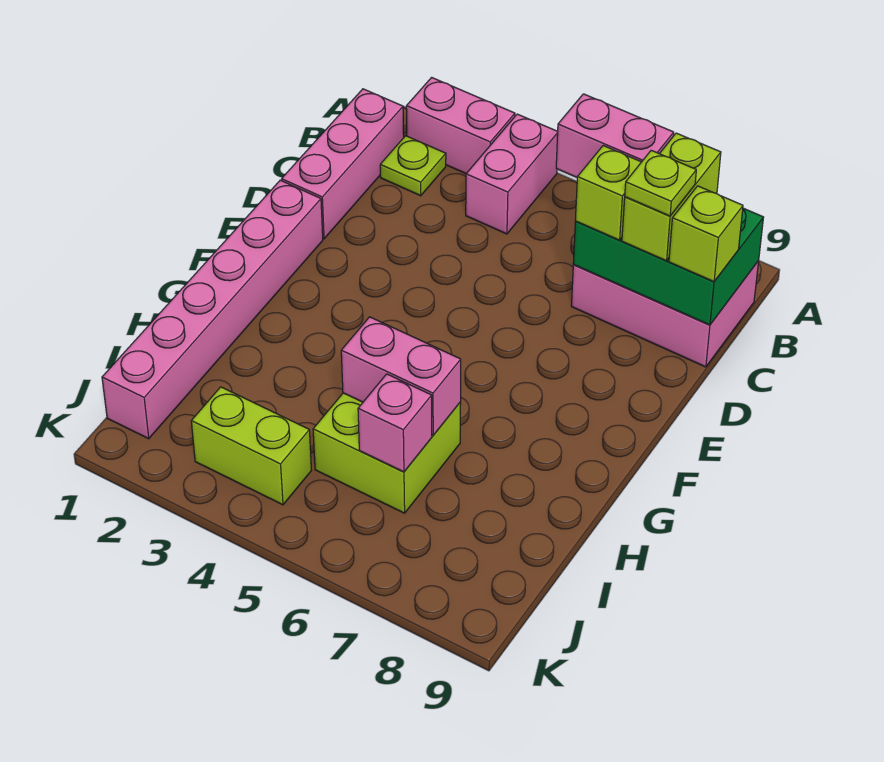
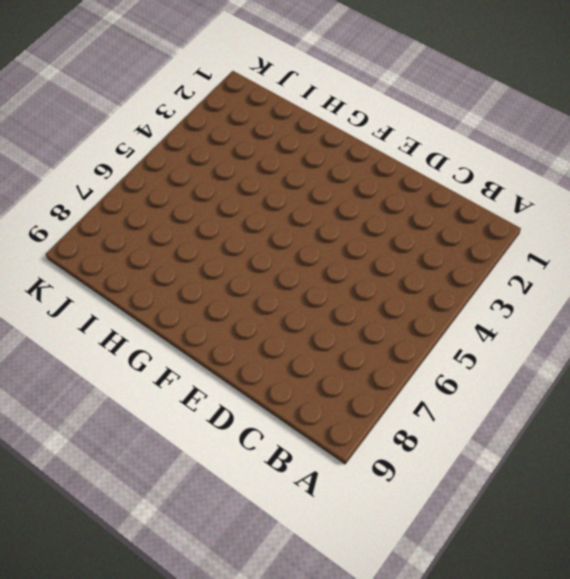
none -> pink 1x2 brick [406,77,515,174]
none -> pink 1x2 brick [466,114,558,234]
none -> pink 1x3 brick [282,89,404,239]

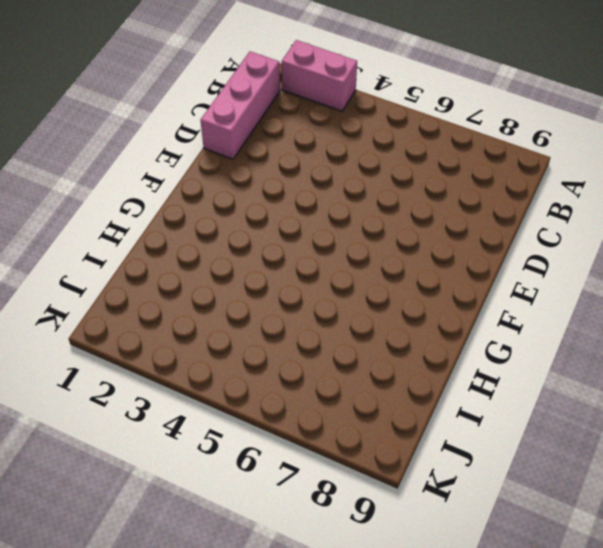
none -> pink 1x2 brick [466,114,558,234]
none -> lime 1x1 plate [380,136,446,196]
none -> pink 2x3 brick [571,261,759,367]

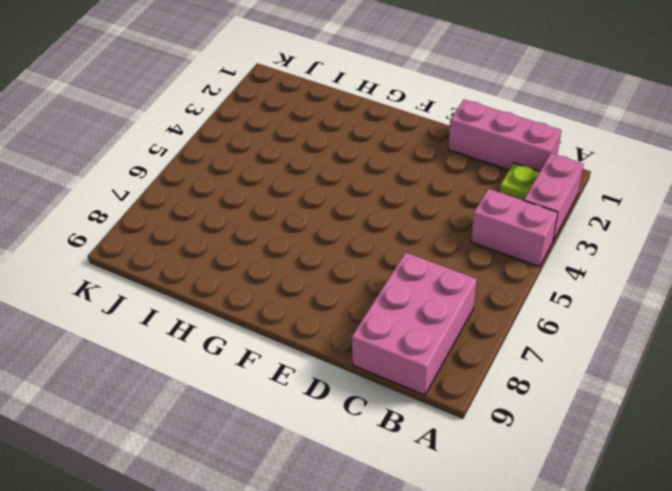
none -> pink 1x6 brick [102,180,323,439]
none -> lime 2x2 brick [313,393,461,513]
none -> lime 1x2 brick [191,387,311,505]

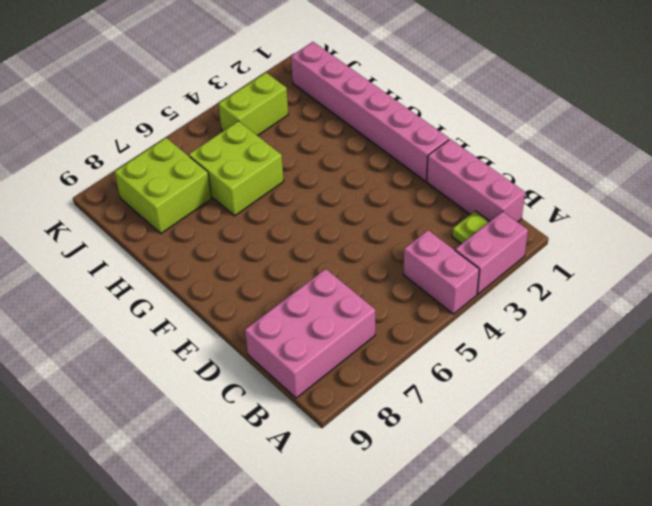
lime 2x2 brick [114,138,212,233] -> none
none -> green 2x3 brick [573,208,764,325]
none -> pink 1x2 brick [341,317,461,435]
none -> pink 1x1 brick [358,374,432,472]

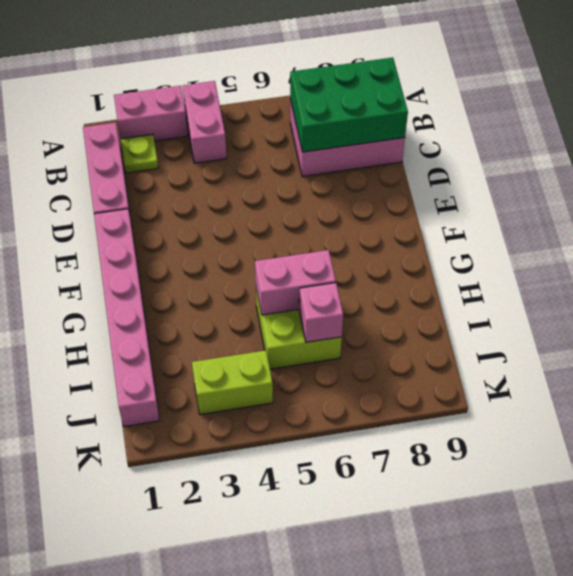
none -> pink 1x2 brick [556,94,674,177]
none -> lime 1x2 brick [622,133,721,261]
none -> lime 1x1 brick [575,146,641,240]

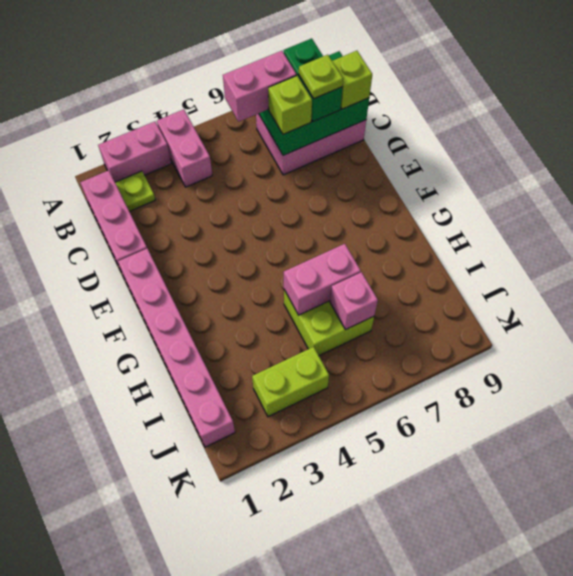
green 1x2 brick [284,38,342,122] -> lime 1x2 brick [622,133,721,261]

